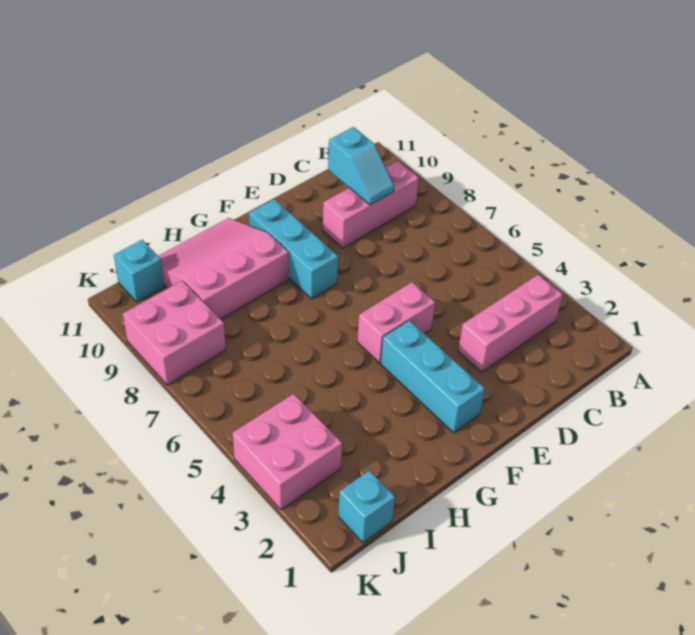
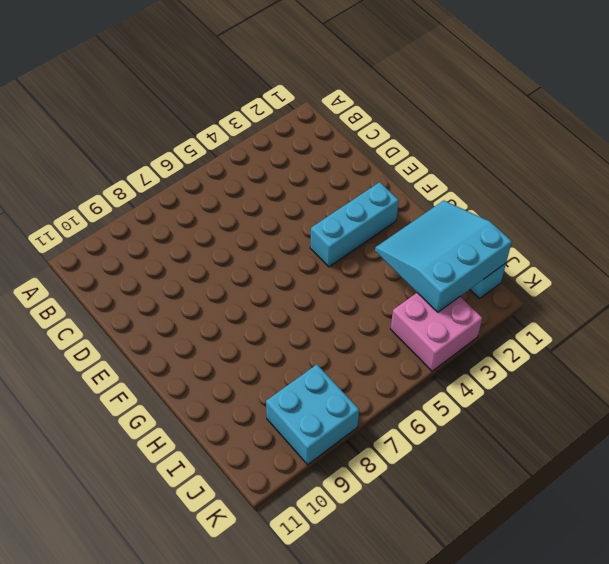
cyan 3x3 slope [375,200,512,312] -> none
cyan 2x2 brick [266,365,359,465] -> pink 2x2 brick [123,281,226,385]
none -> pink 1x3 brick [458,275,563,372]
none -> pink 1x3 brick [323,161,419,248]

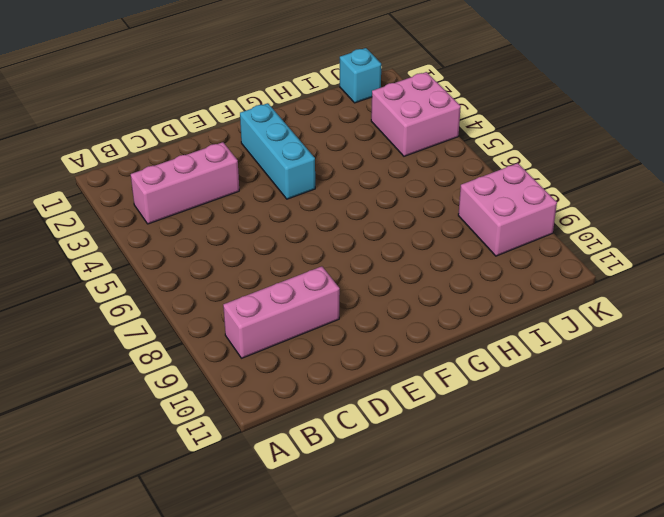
none -> pink 1x2 brick [357,282,435,363]
none -> cyan 1x3 brick [249,199,338,299]

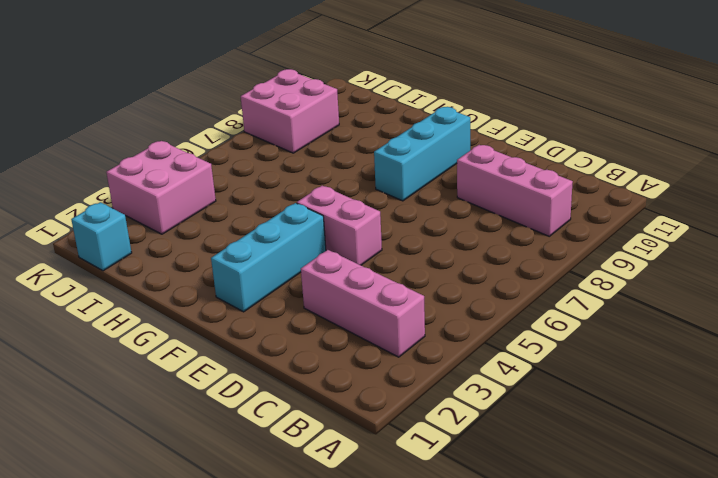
none -> pink 3x3 slope [159,218,289,319]
none -> cyan 1x1 brick [114,240,164,302]

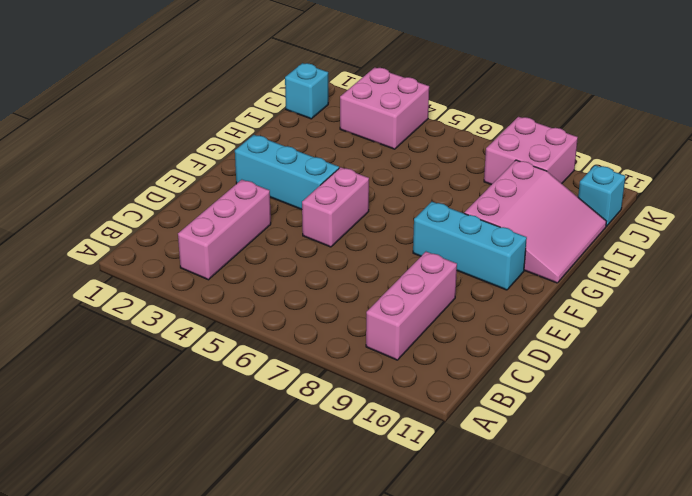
none -> cyan 1x2 slope [328,127,394,205]

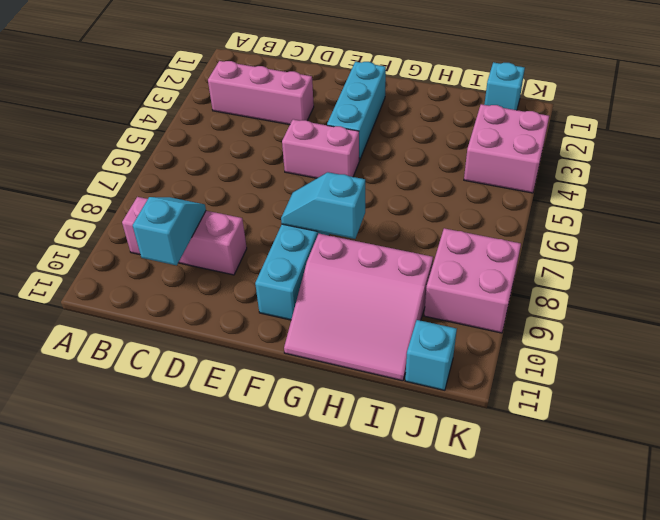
cyan 1x2 slope [281,172,365,239] -> none

